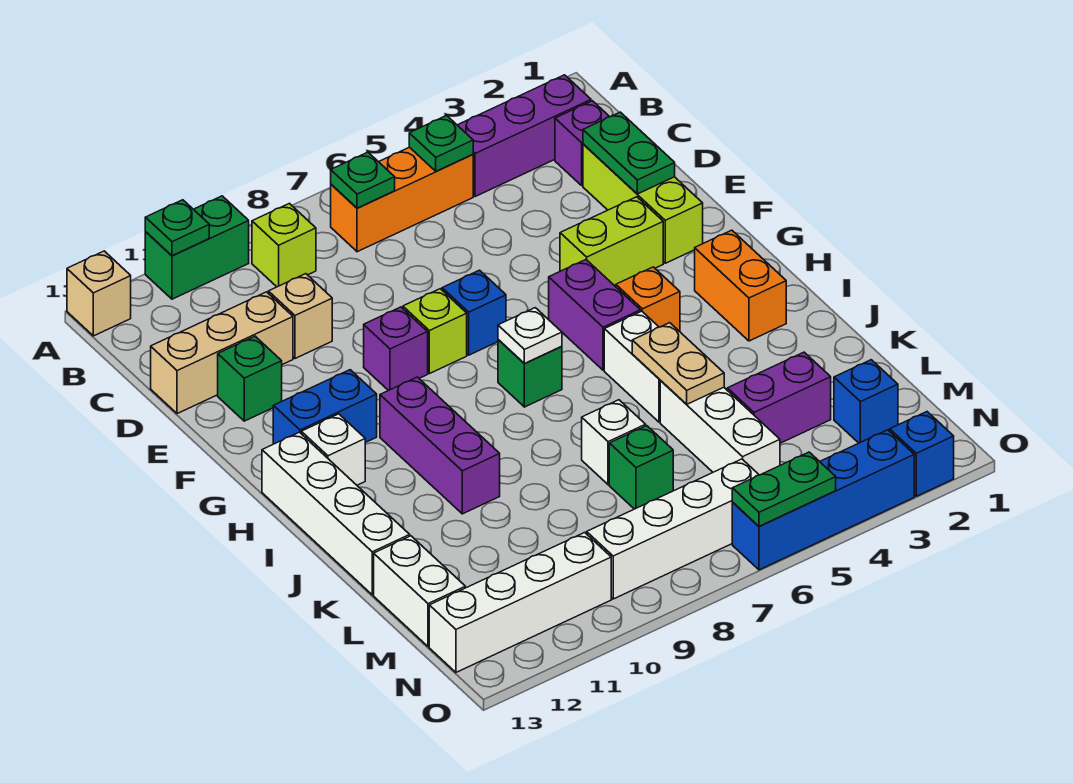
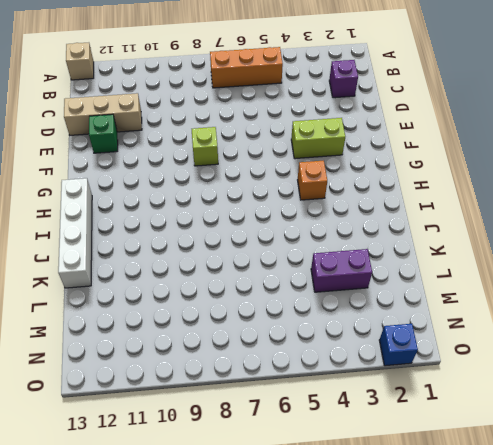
none -> green 1x2 brick [145,196,249,299]
none -> purple 1x3 brick [458,75,591,197]
none -> lime 1x1 brick [252,203,316,287]
none -> lime 1x3 brick [583,144,703,263]

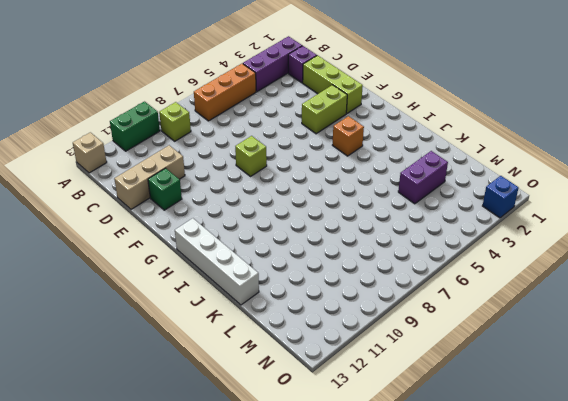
none -> tan 1x1 brick [268,274,332,358]
none -> blue 1x1 brick [442,270,506,355]
none -> purple 1x1 brick [364,307,428,391]
none -> purple 1x2 brick [549,260,641,370]

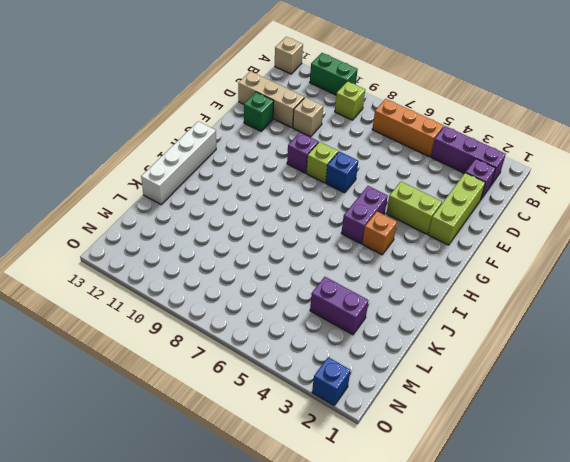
none -> blue 1x2 brick [273,370,377,444]
none -> orange 1x2 brick [695,230,786,341]
none -> green 1x1 brick [498,340,562,407]
none -> purple 1x3 brick [380,377,500,514]

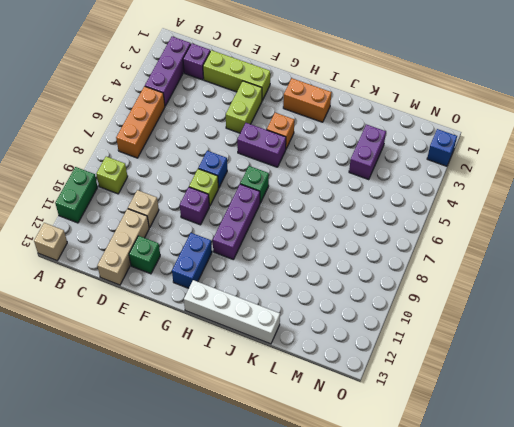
purple 1x3 brick [213,184,260,260] -> purple 1x3 brick turned to [380,377,500,514]
none -> white 1x1 brick [301,414,365,485]
none -> white 1x2 brick [604,311,660,422]
none -> white 1x3 brick [660,381,780,475]
none -> white 1x1 brick [582,400,646,485]

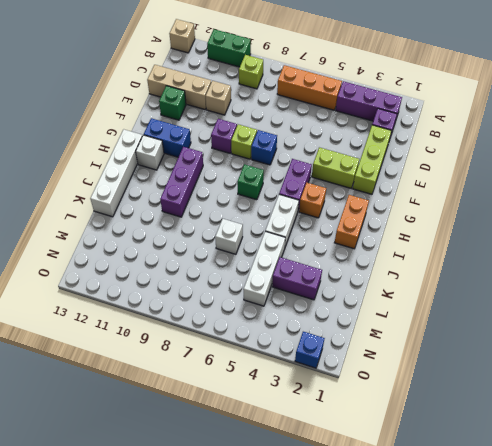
none -> green 1x1 brick [609,426,673,509]
none -> white 1x2 brick [374,536,465,647]
none -> blue 1x1 brick [834,360,898,443]
none -> white 1x4 brick [587,459,759,599]

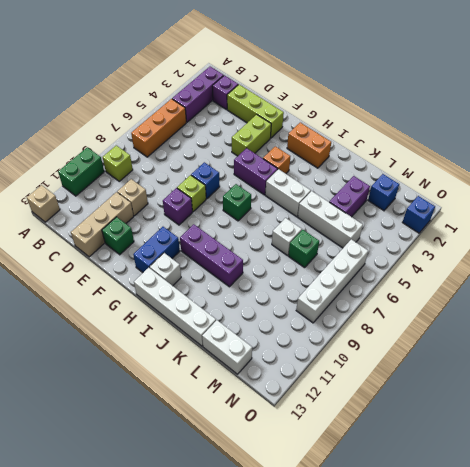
none -> white 1x4 brick [429,533,611,672]
none -> blue 1x4 brick [732,430,914,570]
none -> green 1x1 plate [145,200,209,256]
none -> green 1x1 plate [409,116,473,171]

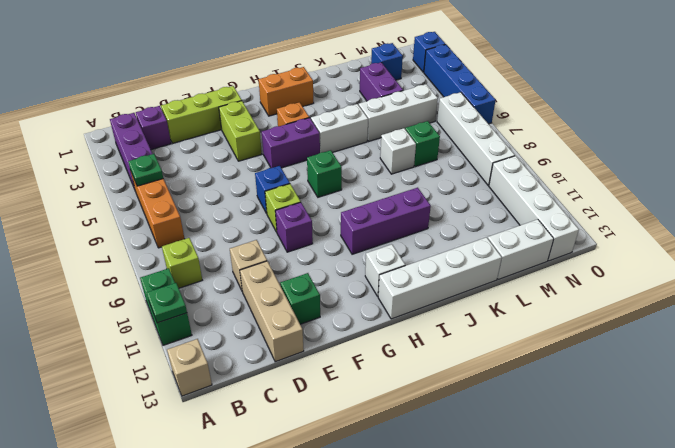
none -> blue 1x2 brick [273,370,377,444]
none -> green 1x1 plate [331,152,395,208]
none -> green 1x2 plate [583,112,675,194]
none -> white 1x1 plate [498,308,562,363]

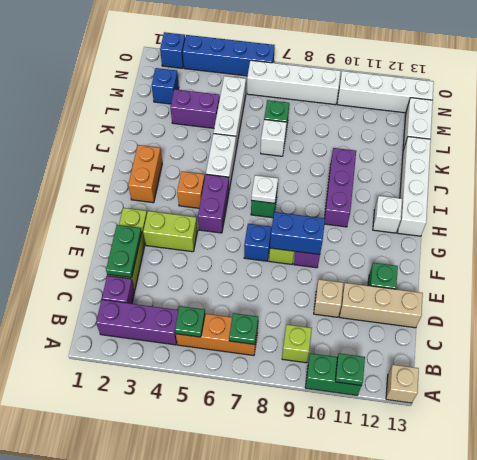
blue 1x2 brick [270,212,325,254] -> blue 1x2 brick moved to [273,370,377,444]
none -> tan 1x2 plate [632,323,724,404]
none -> green 1x2 plate [732,452,836,526]

